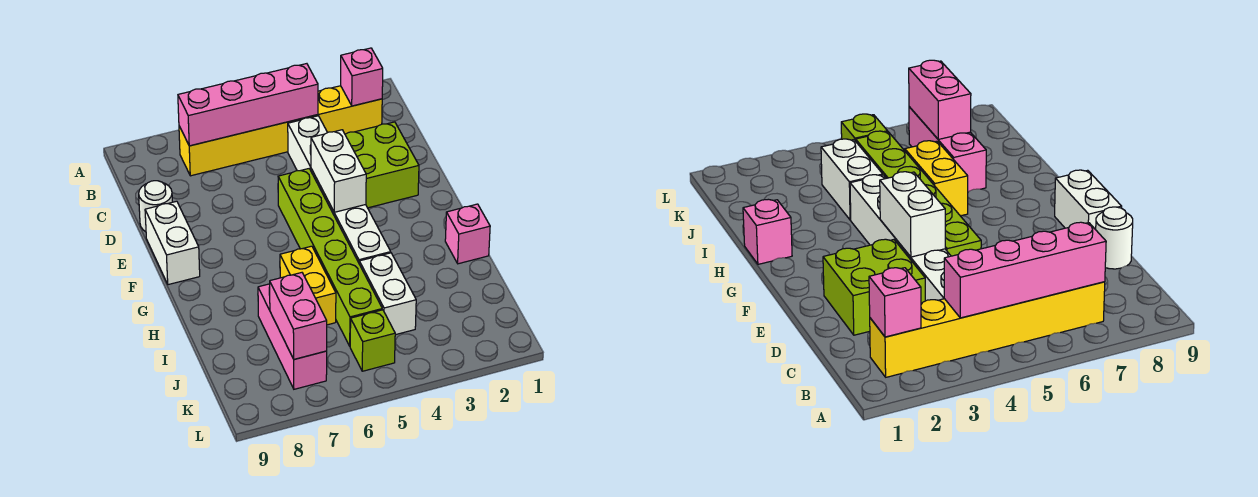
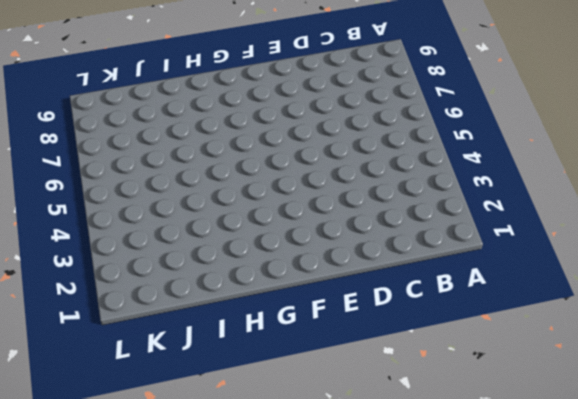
none -> yellow 1x6 brick [179,86,382,176]
none -> white 1x6 brick [288,116,391,262]
none -> lime 2x2 brick [345,122,419,208]

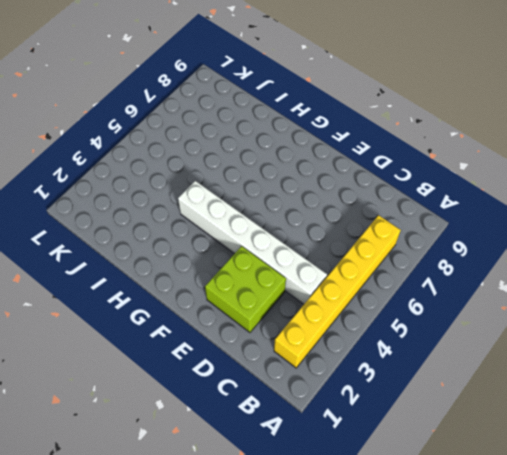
none -> white 1x1 round brick [139,181,172,232]
none -> lime 1x6 brick [278,169,382,346]
none -> white 1x2 brick [145,201,200,285]

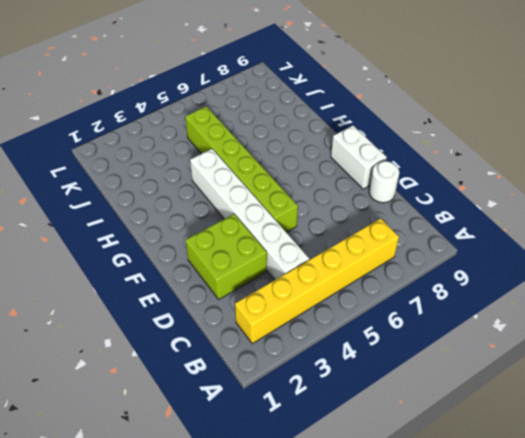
none -> pink 1x1 brick [445,204,490,264]
none -> yellow 1x2 brick [280,246,336,325]
none -> white 1x2 brick [359,253,416,335]

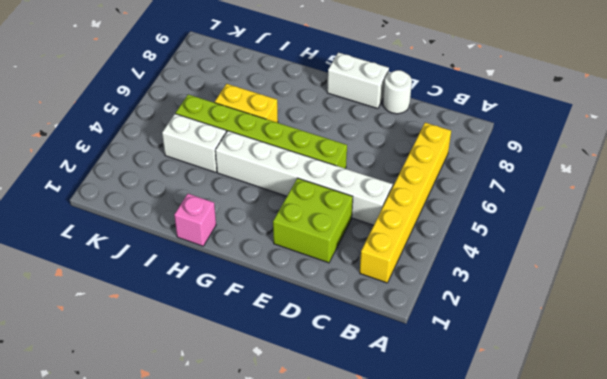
none -> pink 1x3 brick [258,284,327,389]
none -> lime 1x1 brick [350,310,395,371]
none -> pink 1x1 brick [341,48,383,106]

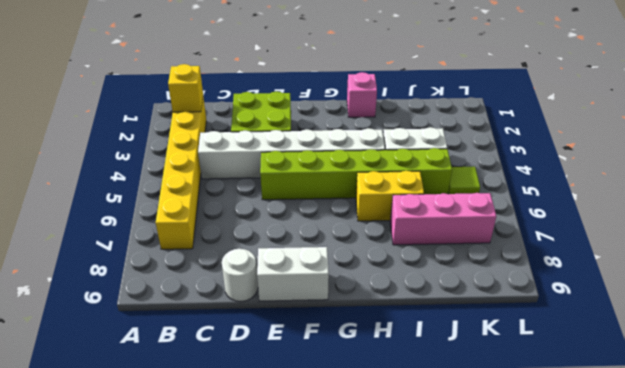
yellow 1x1 brick [168,64,203,112] -> pink 1x1 brick [341,48,383,106]
lime 1x1 tile [448,167,480,194] -> lime 1x1 brick [350,310,395,371]
none -> pink 1x4 brick [178,64,318,146]
none -> white 1x2 brick [311,130,366,212]
none -> pink 1x2 brick [269,273,327,359]

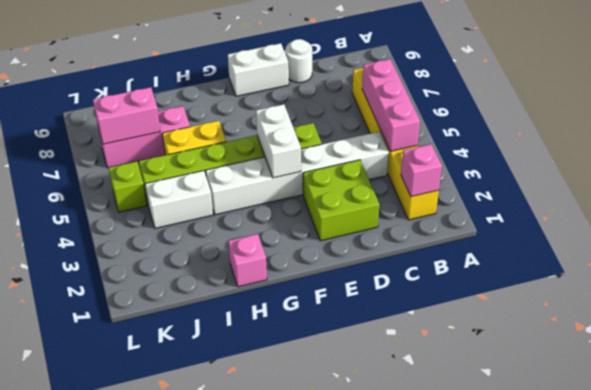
pink 1x3 brick [362,59,420,151] -> pink 1x4 brick [178,64,318,146]
white 1x2 brick [256,104,301,178] -> white 1x2 brick turned to [311,130,366,212]

